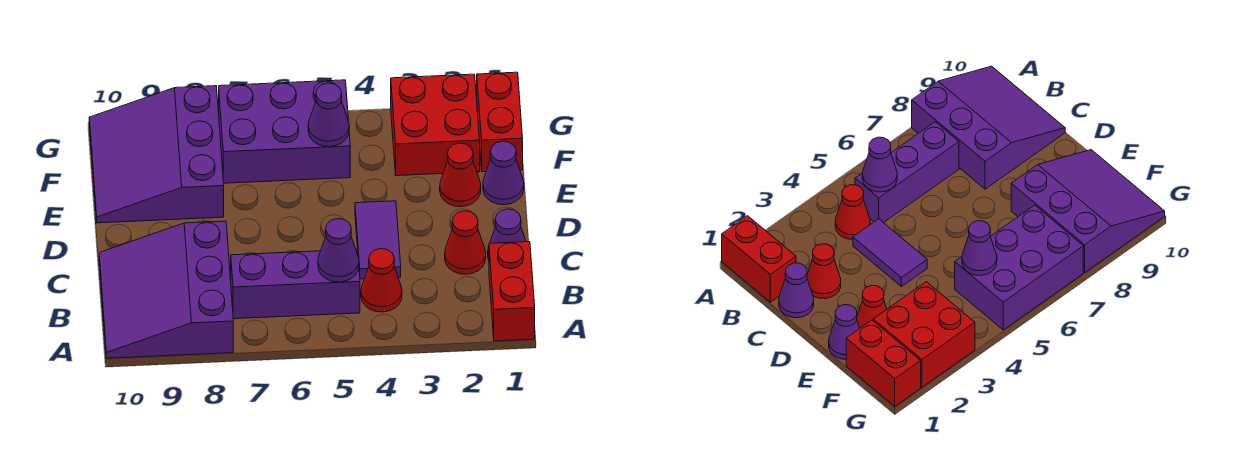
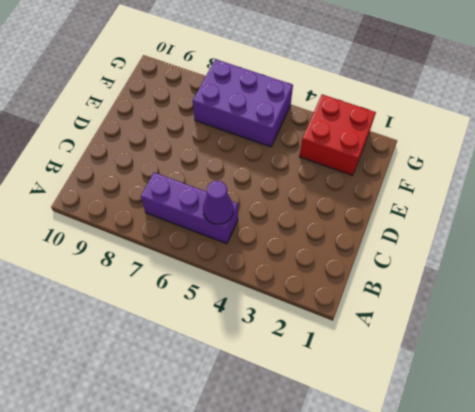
none -> red 1x2 brick [489,242,535,341]
none -> purple 3x3 slope [99,221,233,358]
none -> red 1x1 cone [361,249,402,312]

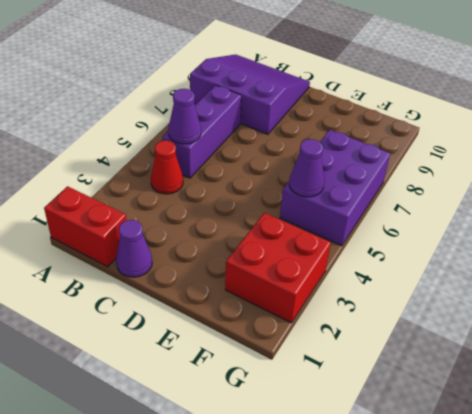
none -> red 1x1 cone [445,211,486,274]
none -> purple 1x2 tile [355,201,401,279]
none -> purple 1x1 cone [483,141,524,205]

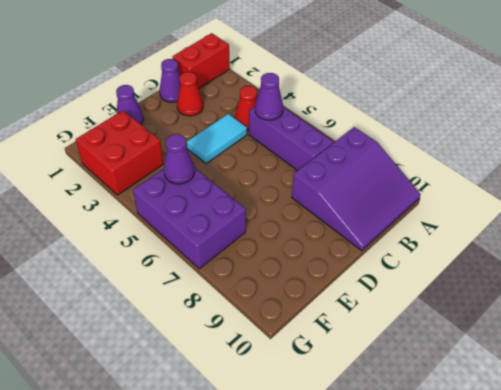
cyan 1x2 tile [187,114,247,164] -> purple 1x2 tile [355,201,401,279]
none -> red 1x1 cone [440,143,481,207]
none -> purple 3x3 slope [89,86,224,223]
none -> red 1x2 brick [477,72,523,172]

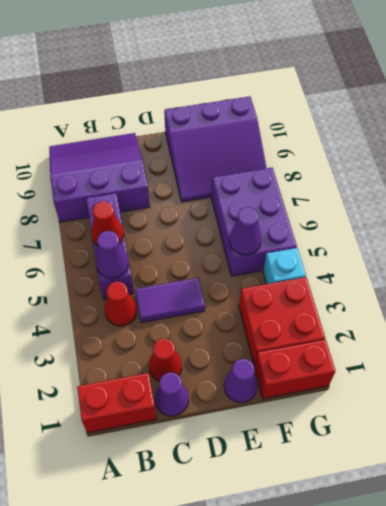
red 1x1 cone [91,202,124,246] -> red 1x1 cone moved to [440,143,481,207]
purple 3x3 slope [164,97,266,202] -> purple 3x3 slope turned to [89,86,224,223]
cyan 1x1 brick [263,248,306,284] -> none

